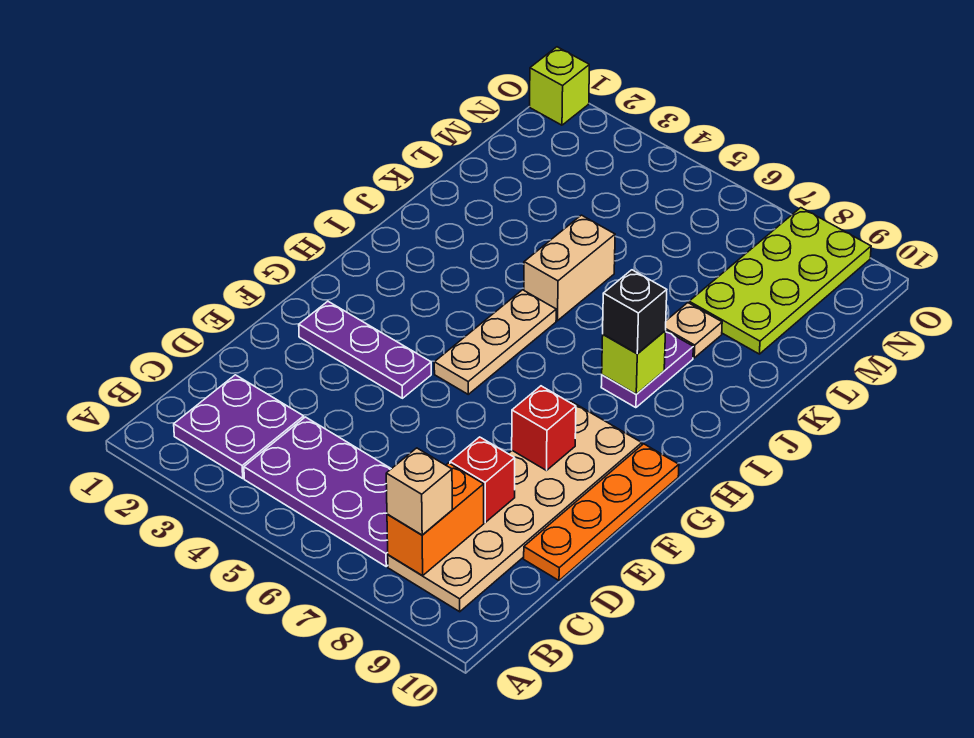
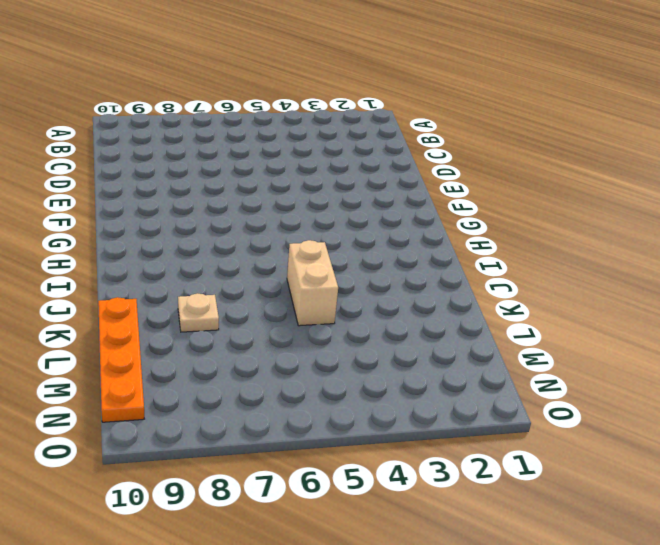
orange 1x4 plate [98,297,144,422] -> orange 1x4 plate moved to [524,444,679,580]
none -> purple 2x2 plate [174,375,304,478]
none -> purple 2x4 plate [244,417,391,566]
none -> tan 2x6 plate [388,401,642,612]

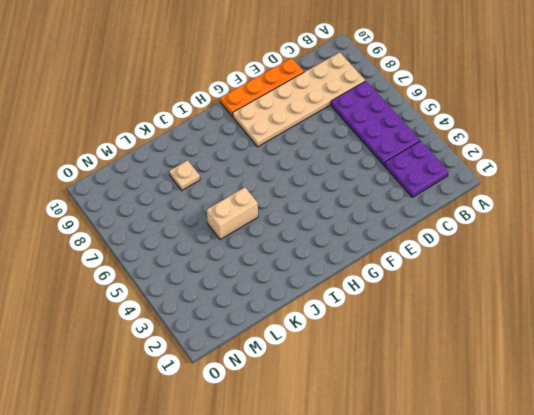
none -> purple 1x3 plate [299,301,431,398]
none -> tan 1x3 plate [434,290,556,394]
none -> purple 1x2 plate [601,330,693,408]

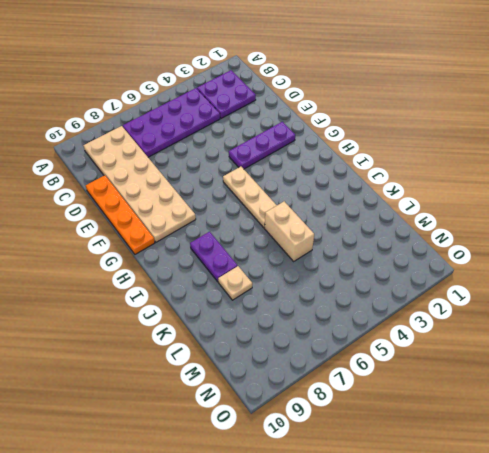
none -> lime 2x4 plate [689,208,871,354]
none -> lime 1x1 brick [530,47,589,125]
none -> orange 1x2 brick [387,463,484,576]

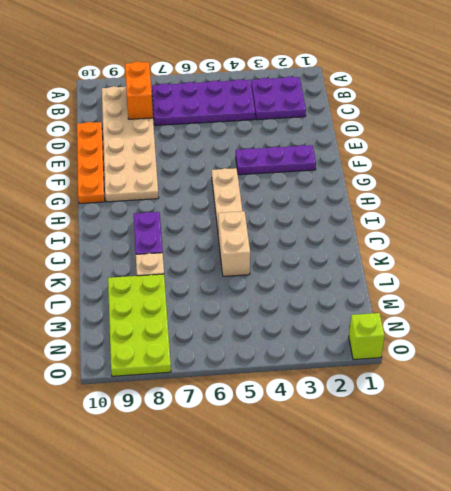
none -> red 1x1 brick [450,437,515,522]
none -> red 1x1 brick [512,386,576,471]
none -> lime 1x1 brick [602,331,666,394]

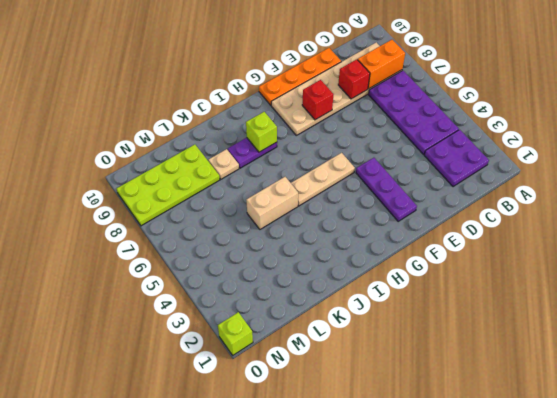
none -> tan 1x1 brick [386,448,452,535]
none -> black 1x1 brick [603,270,667,354]

